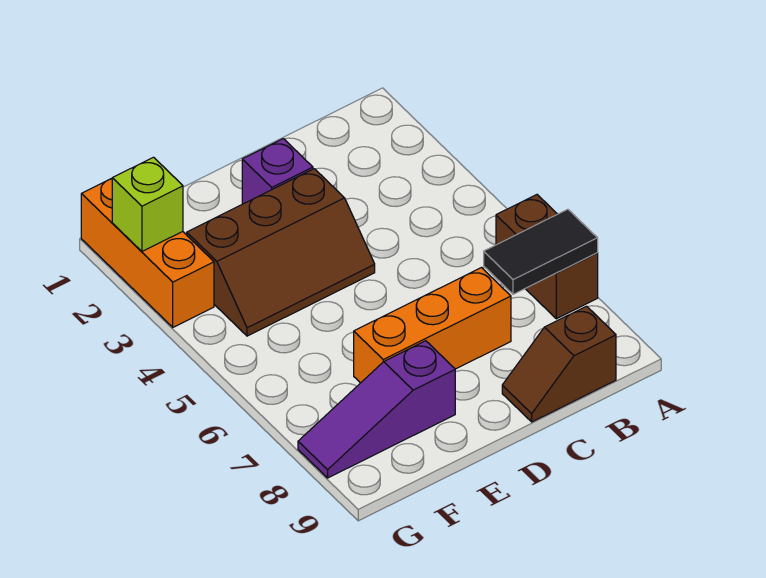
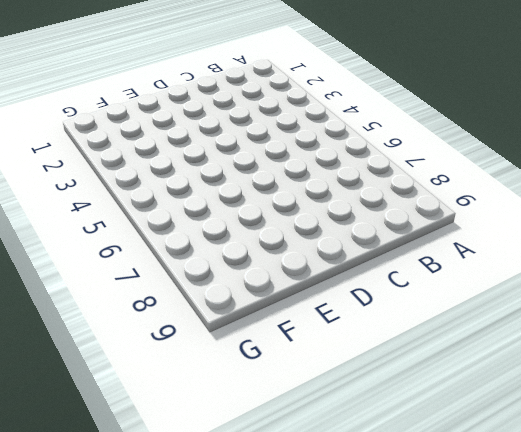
none -> brown 1x2 brick [496,195,598,319]
none -> brown 1x2 slope [502,306,616,422]

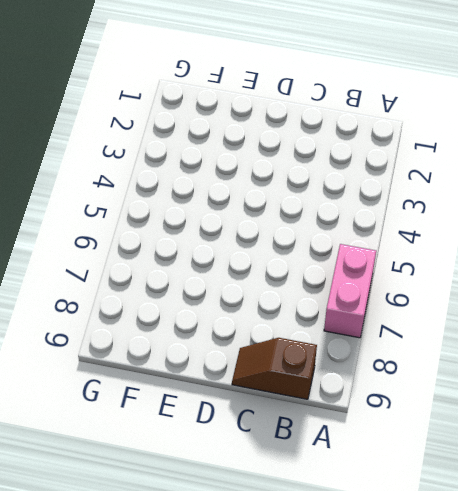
pink 1x2 brick [324,244,376,338] -> brown 1x2 brick [496,195,598,319]
none -> orange 1x3 brick [354,268,511,383]
none -> purple 1x1 brick [242,139,313,204]

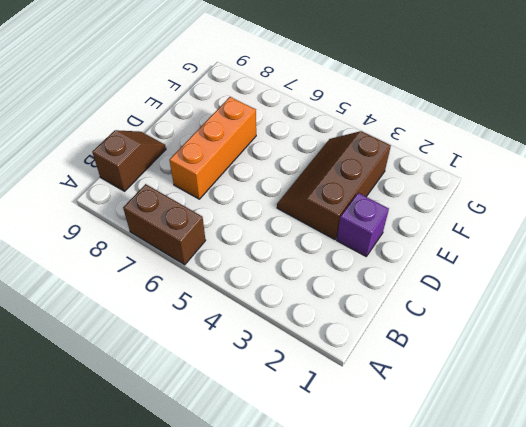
none -> purple 1x3 slope [298,341,455,478]
none -> orange 1x3 brick [81,178,214,327]

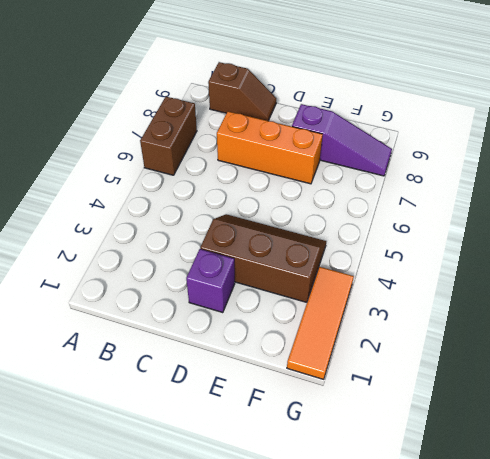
orange 1x3 tile [287,267,354,379] -> orange 1x3 brick [81,178,214,327]
none -> black 1x2 tile [484,209,598,294]
none -> lime 1x1 brick [112,157,183,251]

